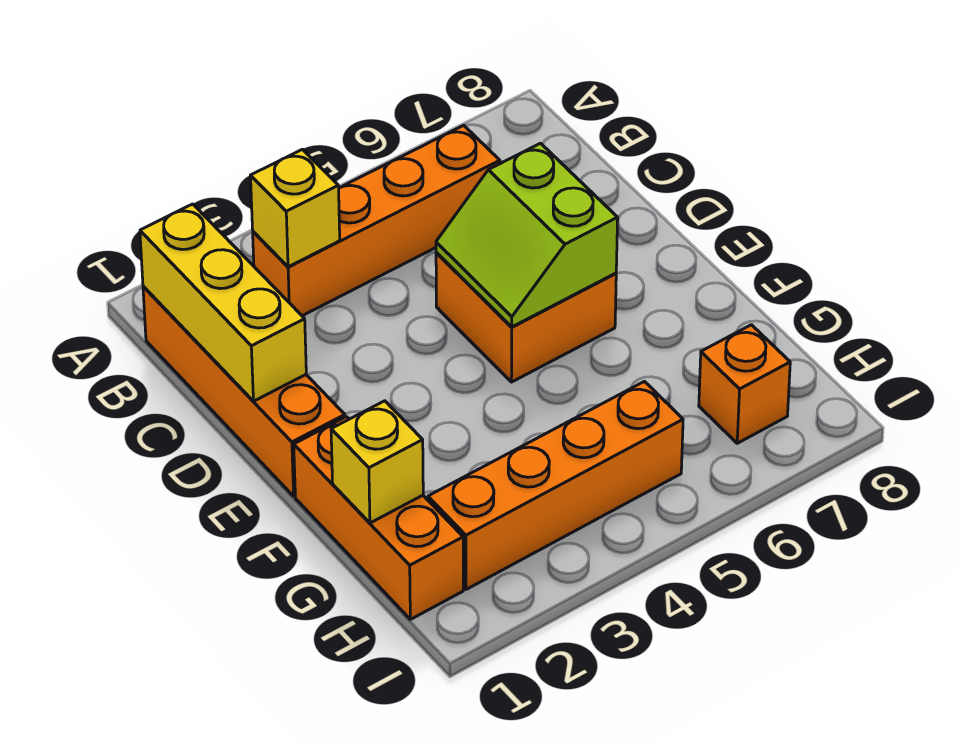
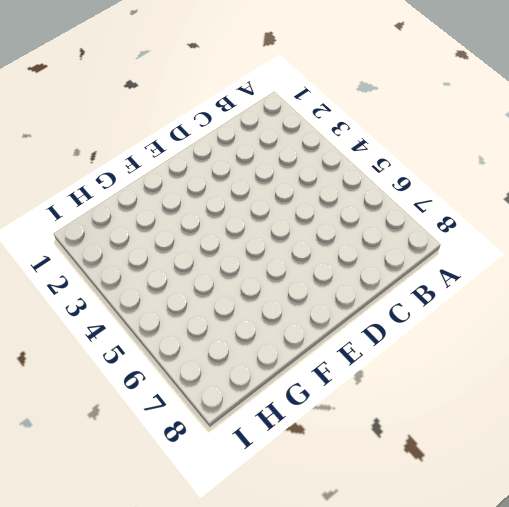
none -> orange 1x4 brick [143,286,345,496]
none -> orange 1x4 brick [253,125,500,316]

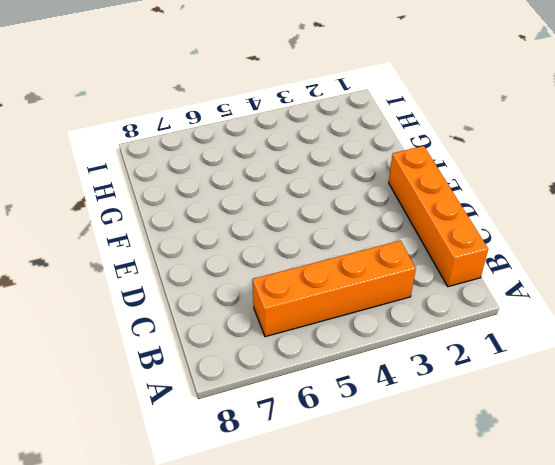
none -> orange 2x2 brick [436,252,616,382]
none -> orange 1x3 brick [294,417,463,619]

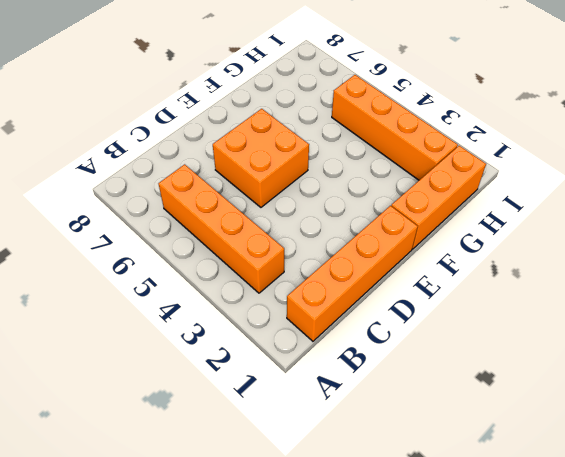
none -> orange 1x1 brick [699,325,790,443]
none -> yellow 1x3 brick [140,204,306,401]

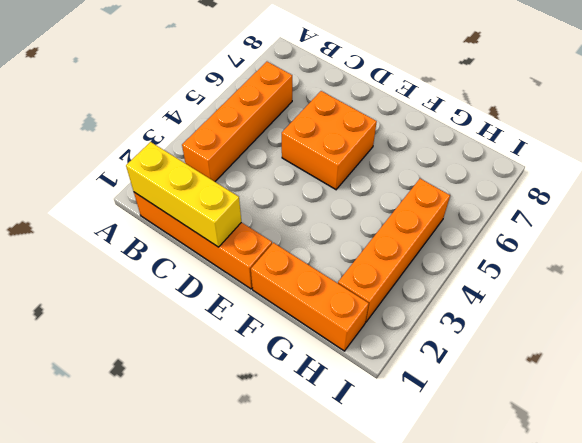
none -> orange 1x1 brick [699,325,790,443]
none -> yellow 1x1 brick [251,149,340,267]

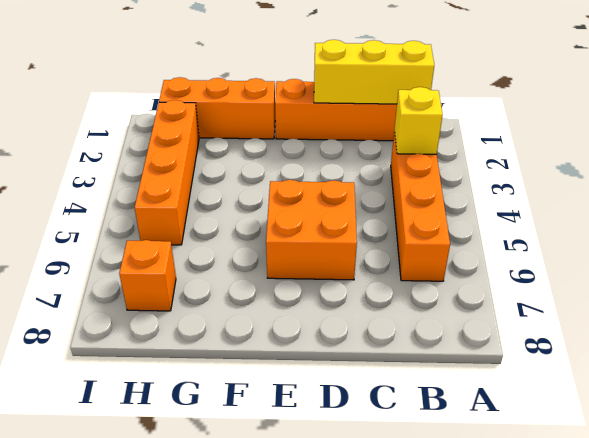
none -> lime 2x2 slope [436,143,618,327]
none -> yellow 1x1 brick [331,401,423,523]

